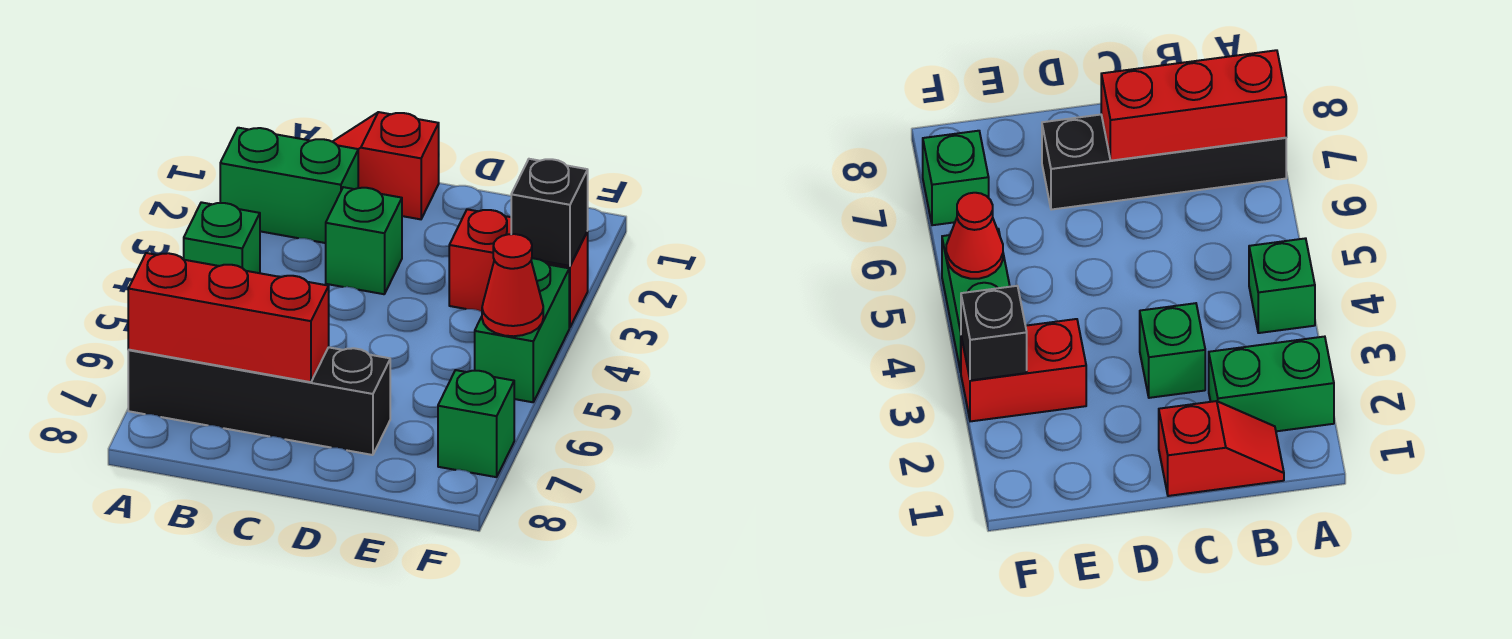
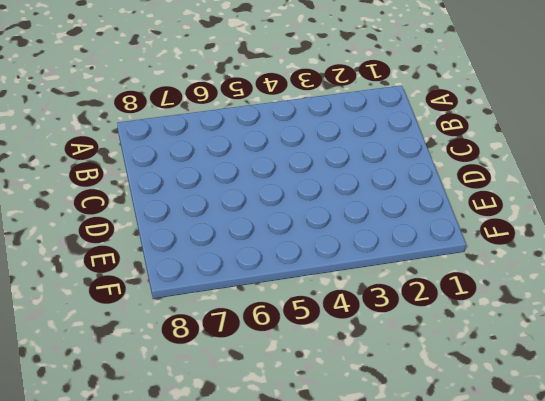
none -> green 1x2 brick [220,128,358,243]
none -> green 1x1 brick [184,202,260,273]

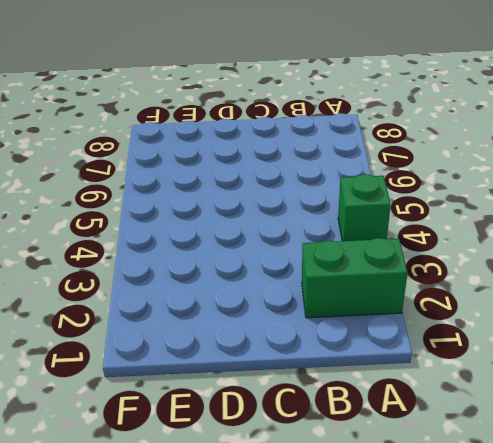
none -> black 1x4 brick [128,347,390,455]
none -> red 1x2 slope [333,112,439,219]

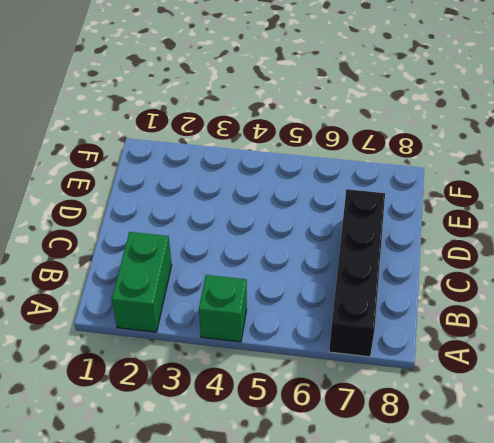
none -> red 1x2 slope [333,112,439,219]
none -> green 1x1 brick [326,187,402,294]

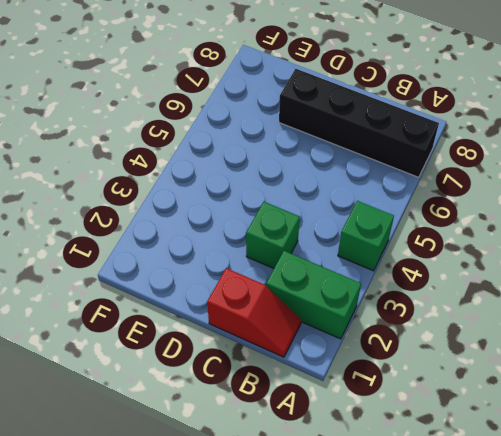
none -> red 1x2 brick [449,209,588,328]
none -> green 1x2 brick [475,258,569,402]

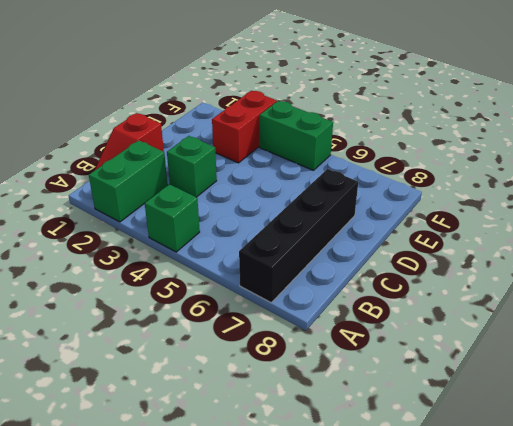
none -> green 1x1 brick [438,370,514,477]
none -> red 1x3 brick [128,253,329,382]

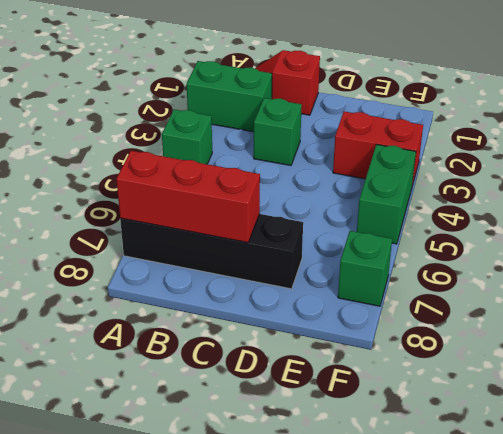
none -> black 1x1 brick [511,159,588,266]
none -> red 1x1 cone [482,234,543,336]

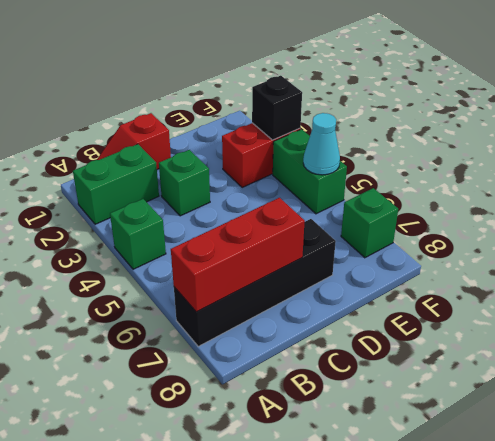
cyan 1x1 cone [303,113,340,175] -> red 1x1 cone [482,234,543,336]

